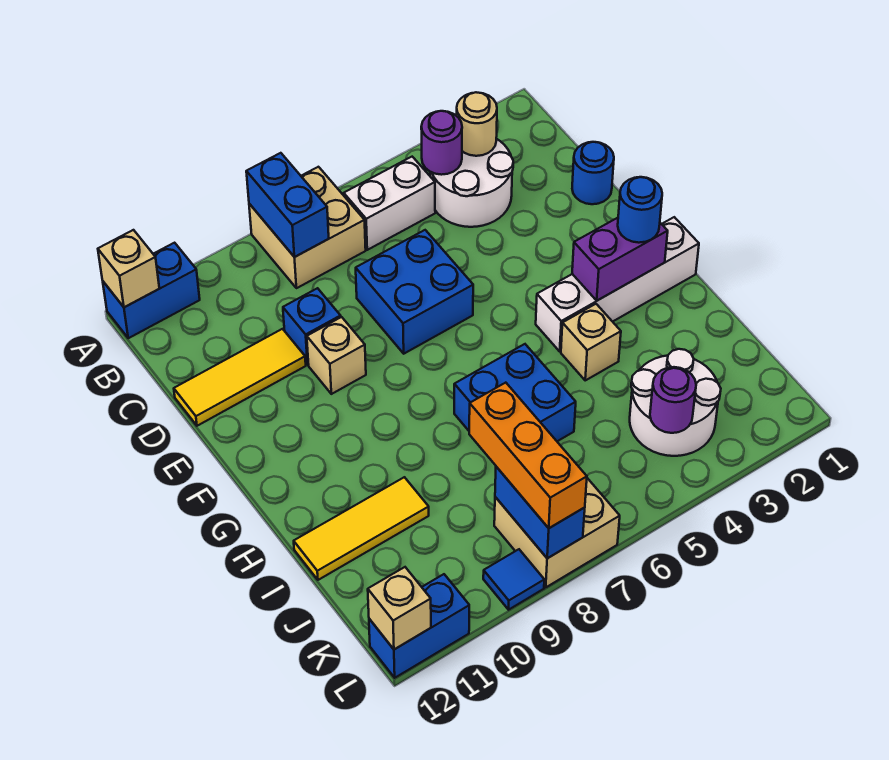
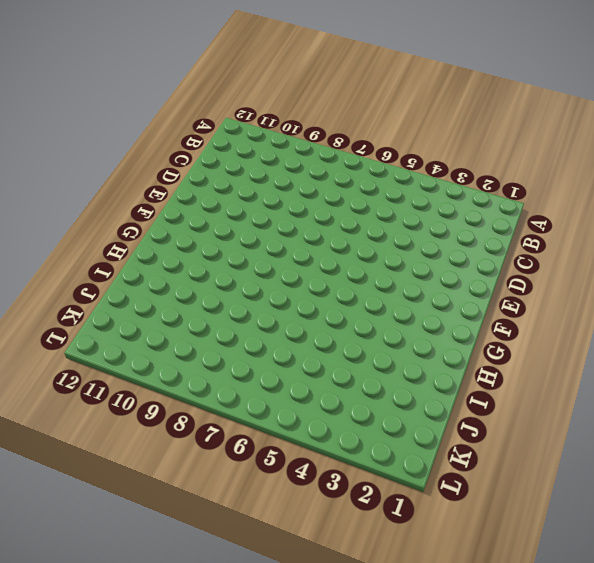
none -> tan 2x2 brick [249,167,366,288]
none -> blue 1x2 brick [103,243,200,338]
none -> white 2x2 round brick [430,139,513,227]

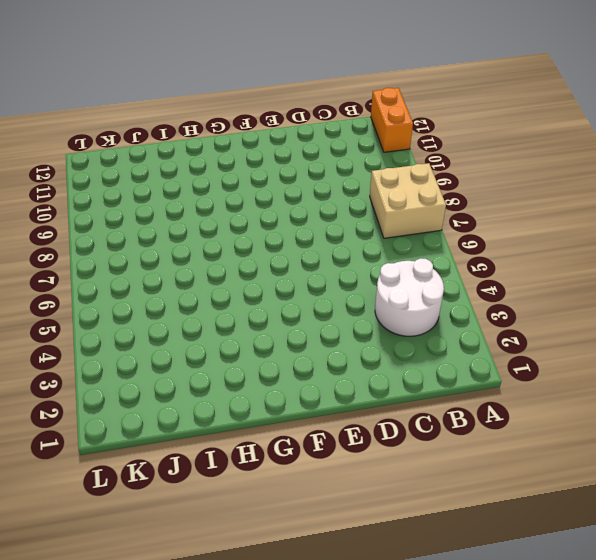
orange 1x2 brick [371,88,413,152] -> blue 1x2 brick [103,243,200,338]
none -> white 1x2 brick [344,157,435,250]
none -> blue 1x1 round brick [572,142,614,204]
none -> blue 2x2 brick [356,230,473,354]

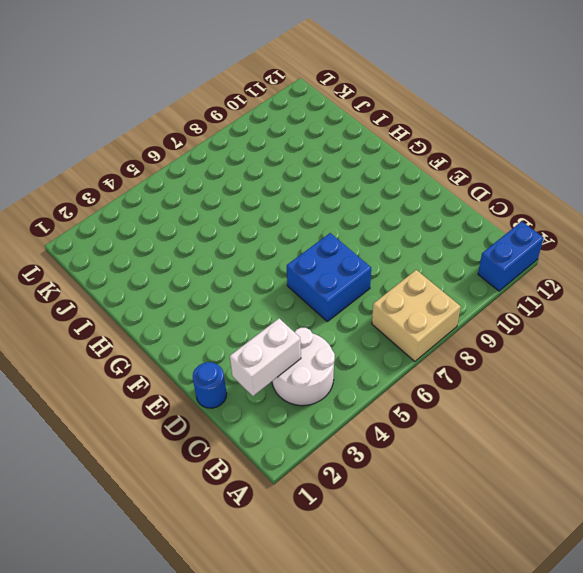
white 1x2 brick [230,319,301,396] -> white 1x2 brick moved to [344,157,435,250]
none -> blue 1x1 brick [283,288,341,365]
none -> yellow 1x3 tile [174,329,306,426]
none -> tan 1x1 brick [307,317,366,394]

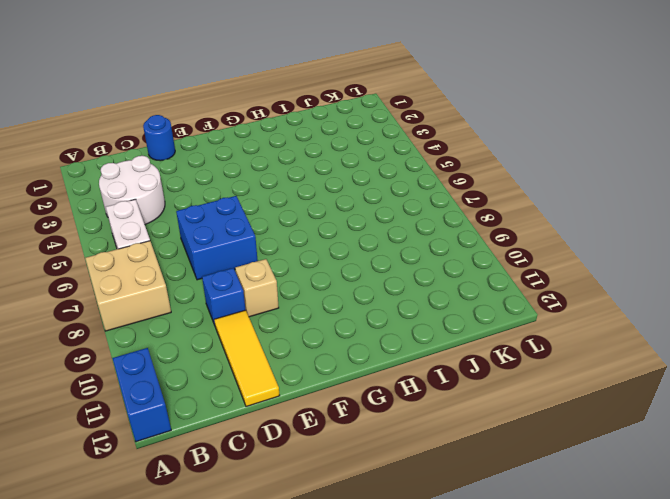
none -> white 1x4 brick [536,217,699,351]
none -> tan 1x1 brick [561,304,621,380]
none -> blue 2x2 brick [454,344,576,441]

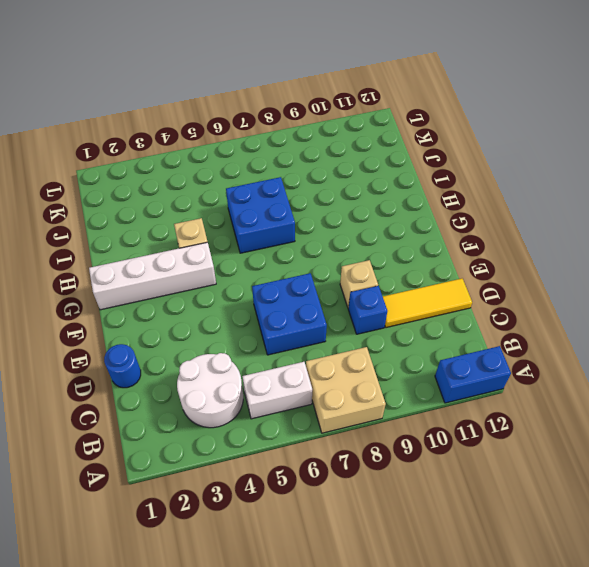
none -> yellow 1x3 tile [294,477,429,580]
none -> white 2x2 round brick [630,349,721,456]
none -> tan 2x2 brick [494,478,620,587]

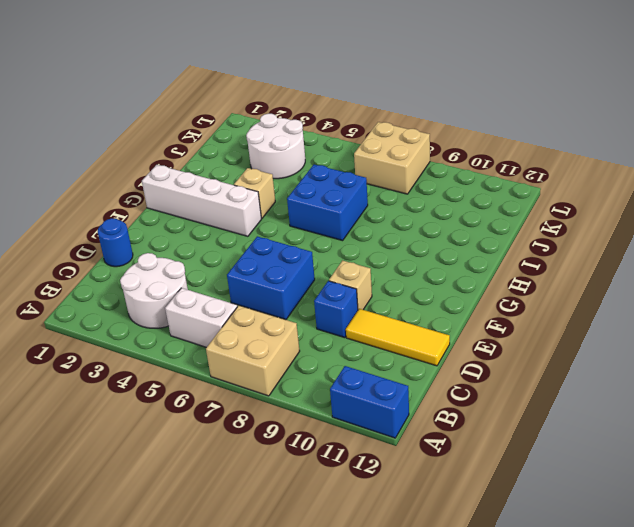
none -> yellow 1x3 tile [294,477,429,580]
none -> blue 1x1 tile [483,549,544,610]
none -> blue 1x2 brick [369,574,469,678]

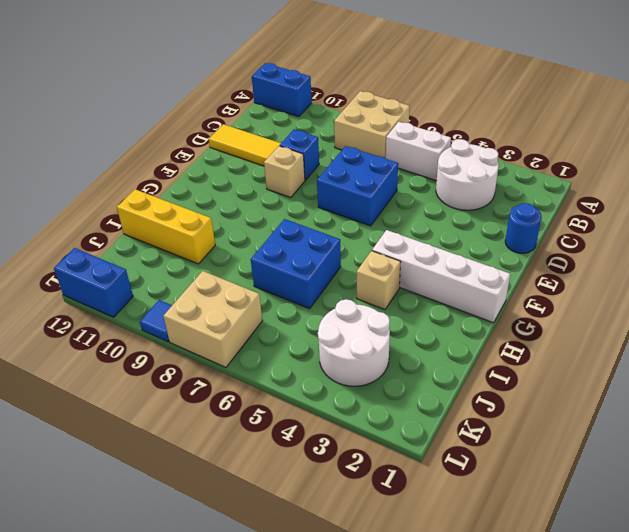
yellow 1x3 brick [117,189,215,264] -> yellow 1x3 tile [294,477,429,580]
none -> blue 1x2 brick [246,153,329,257]
none -> tan 1x1 brick [98,230,159,307]
none -> tan 1x1 round brick [457,92,497,156]

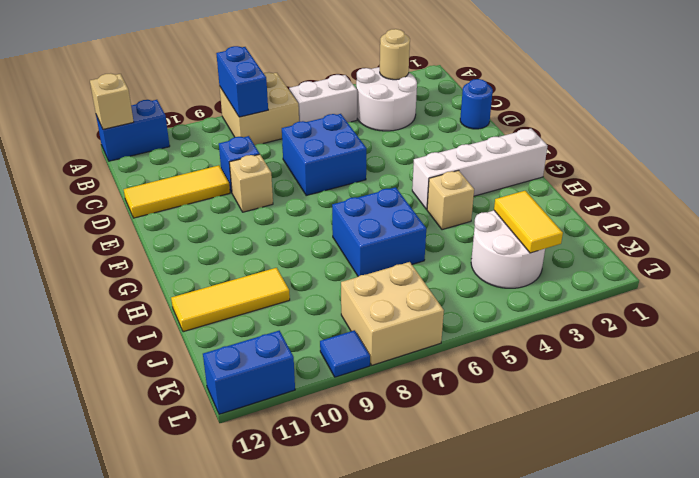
yellow 1x2 tile [494,191,563,253] -> none
none -> purple 1x1 round brick [421,111,462,175]
none -> purple 1x2 brick [572,218,668,301]
none -> purple 1x1 round brick [650,367,696,433]

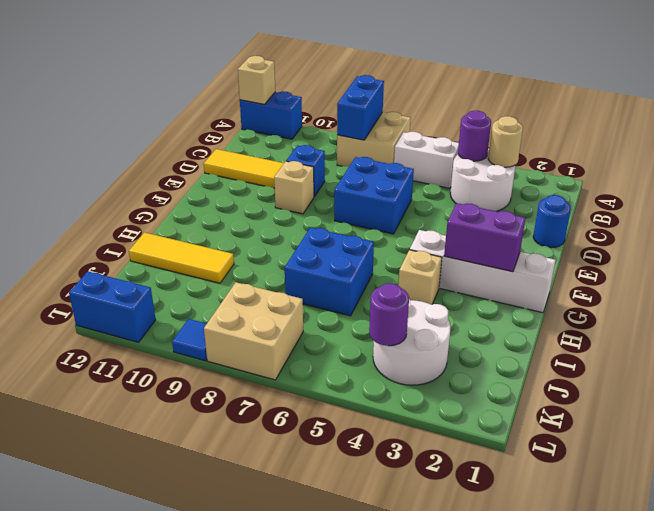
none -> blue 1x2 brick [495,467,585,558]
none -> tan 1x1 brick [368,567,431,649]
none -> blue 1x1 round brick [618,177,662,243]

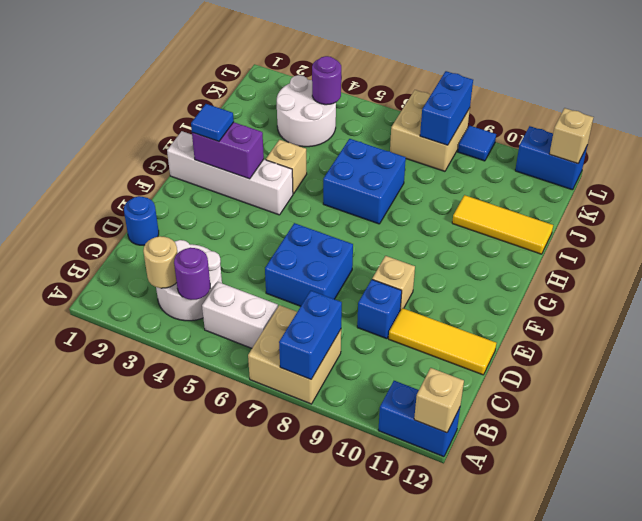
blue 1x1 tile [191,104,234,141] -> blue 1x1 round brick [618,177,662,243]
none -> orange 1x3 brick [469,383,587,528]

